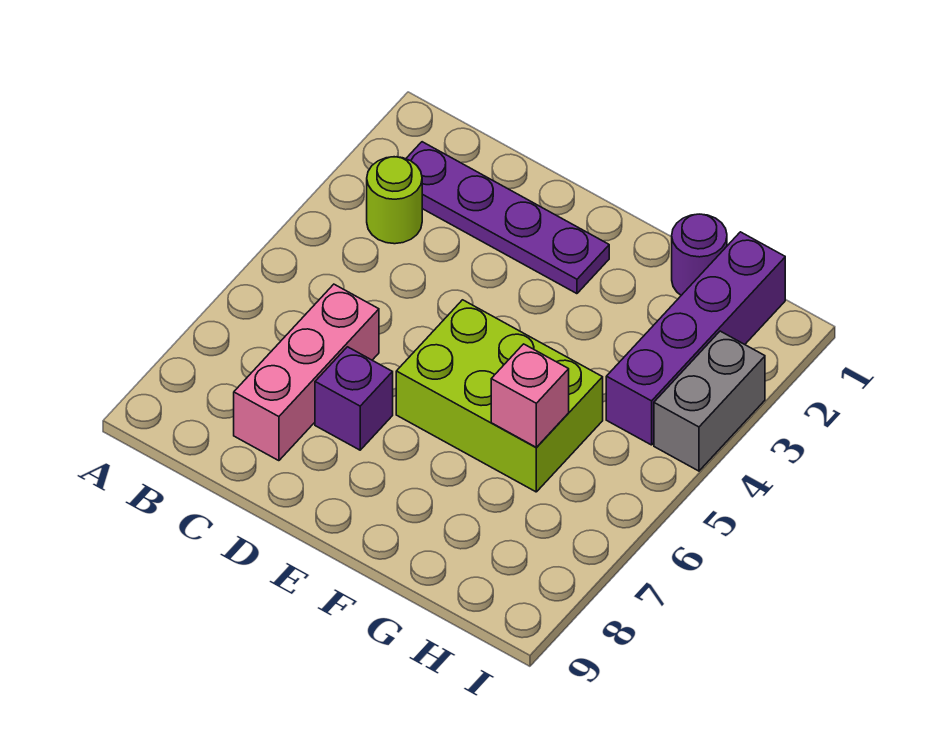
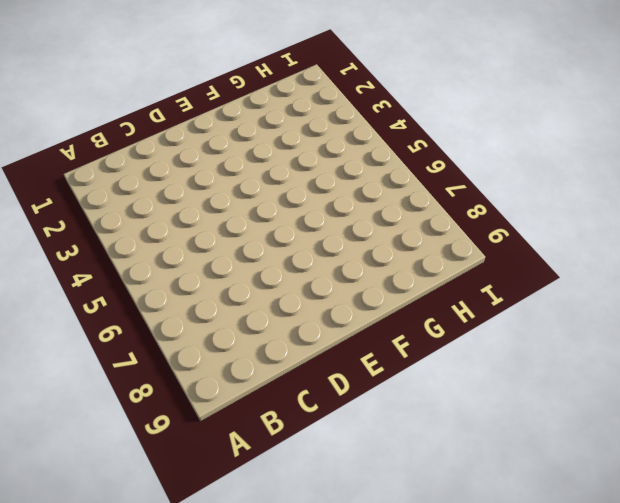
none -> purple 1x4 plate [406,142,609,294]
none -> lime 1x1 round brick [367,157,422,244]

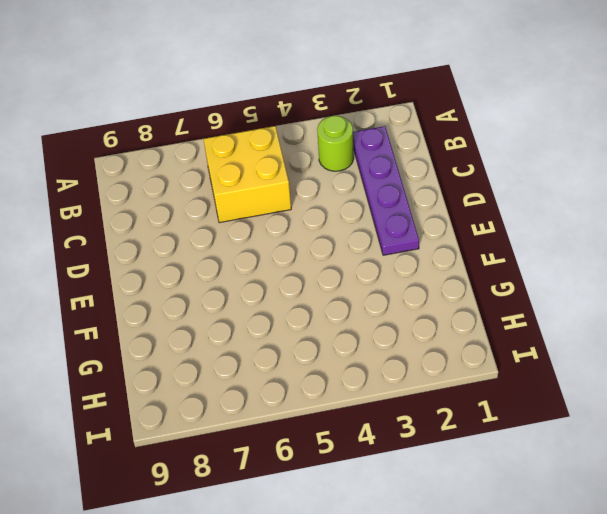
yellow 2x2 brick [204,126,291,223] -> pink 1x3 brick [234,284,379,461]
none -> purple 1x1 brick [315,347,393,450]
none -> lime 2x3 brick [396,300,603,492]

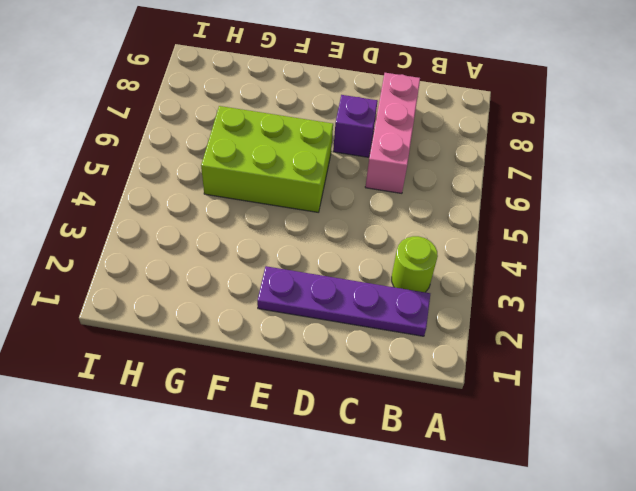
none -> purple 1x1 round brick [672,214,727,295]
none -> purple 1x4 brick [606,232,785,445]

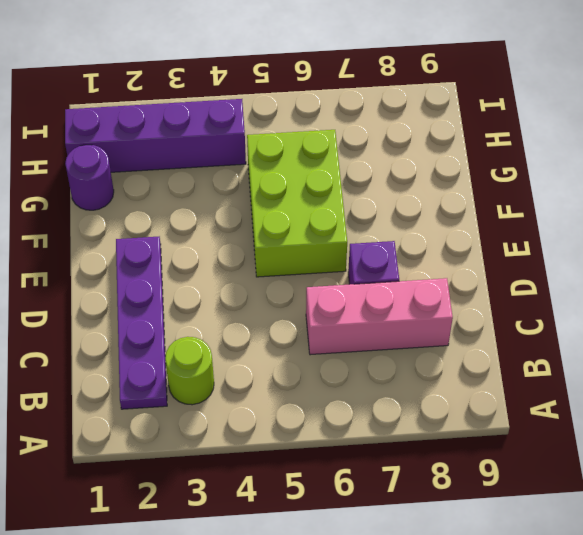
none -> grey 1x2 brick [654,331,765,471]
none -> pink 1x1 brick [491,344,569,447]

